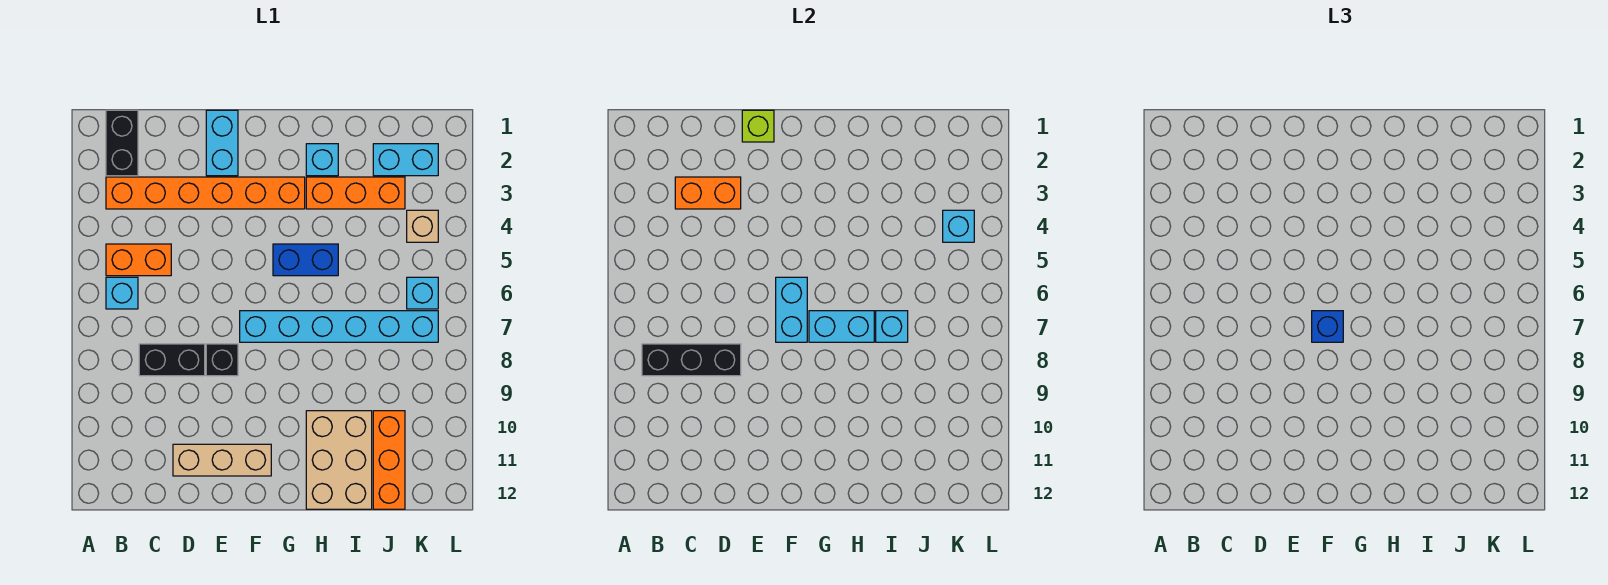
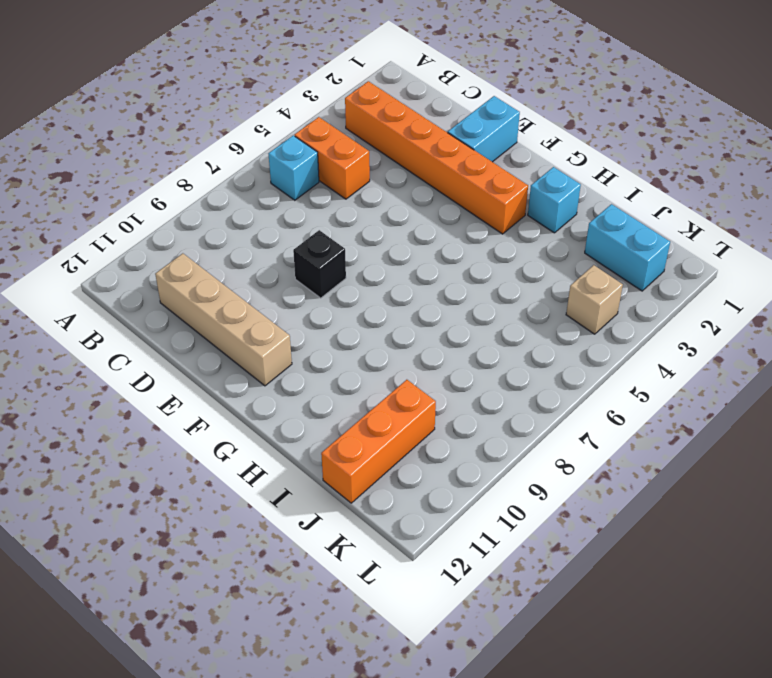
tan 1x4 brick [155,253,292,386] -> tan 1x3 brick [173,444,271,476]
none -> black 1x2 brick [106,110,138,176]
none -> black 1x2 brick [139,344,205,376]
none -> cyan 1x6 brick [240,311,438,342]

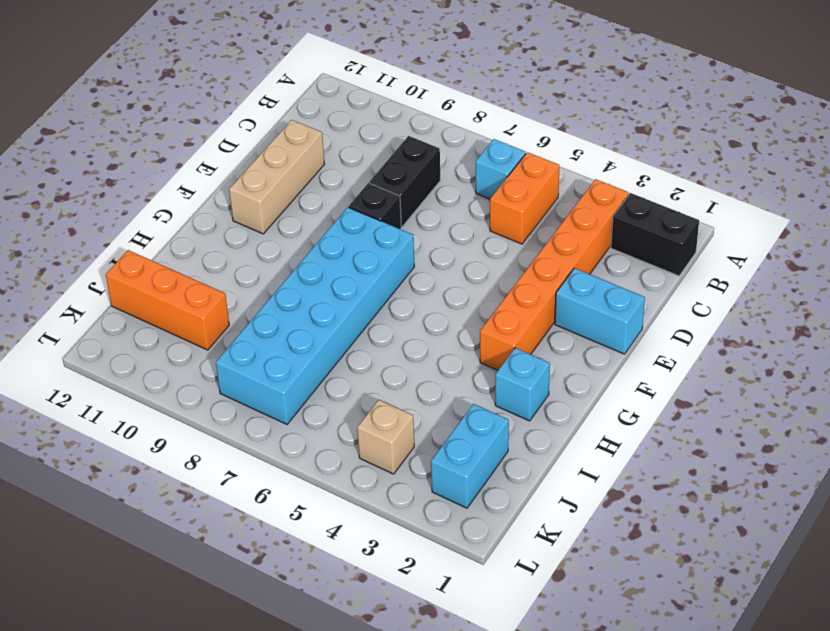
cyan 2x6 brick [216,207,414,424] -> cyan 1x6 brick [240,311,438,342]
none -> blue 1x2 brick [273,244,338,276]
none -> orange 1x3 brick [306,177,405,209]
none -> tan 2x3 brick [306,411,372,509]

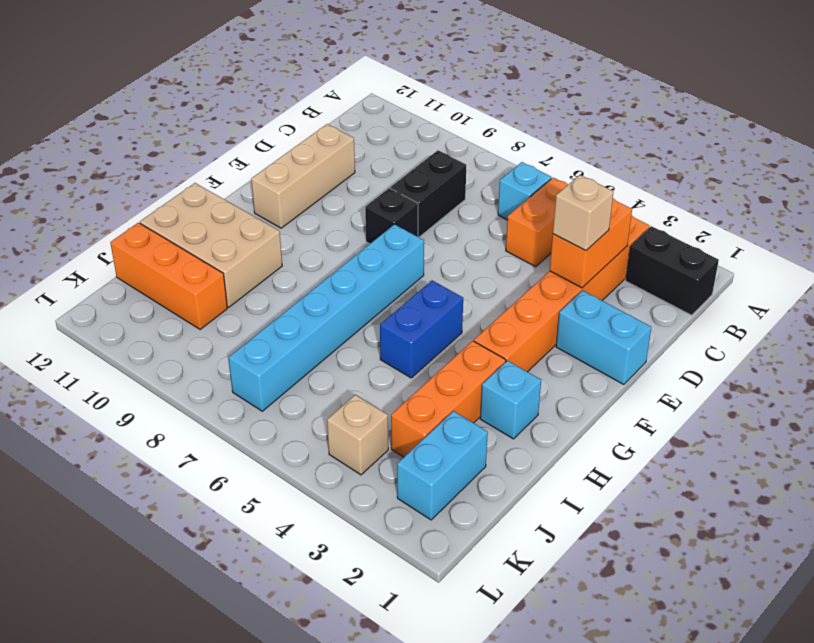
tan 1x1 brick [553,175,614,251] -> none
none -> cyan 1x1 brick [407,277,438,309]
none -> black 1x3 brick [642,344,741,376]
none -> lime 1x1 brick [742,110,774,142]

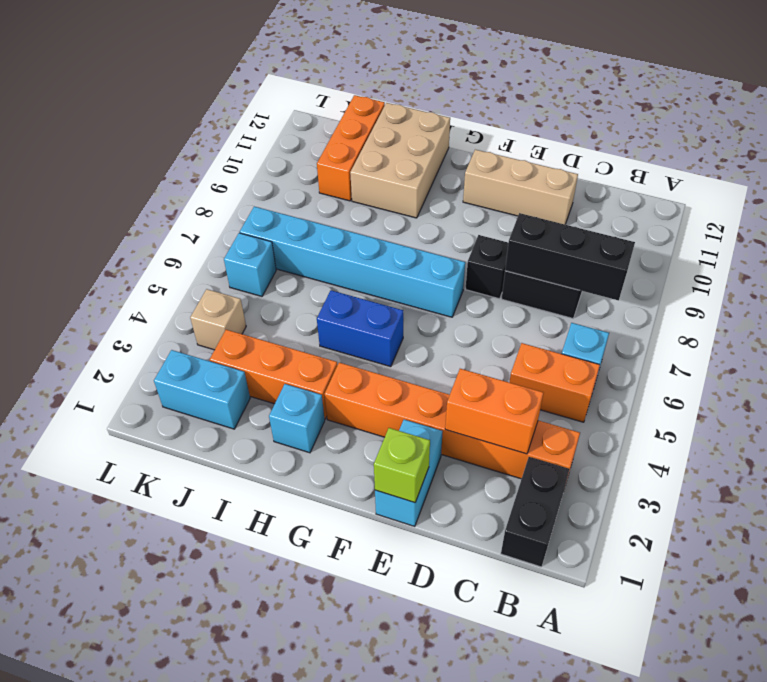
none -> cyan 1x2 brick [776,277,807,342]
none -> cyan 1x2 brick [809,311,874,342]
none -> cyan 1x1 brick [876,311,908,342]

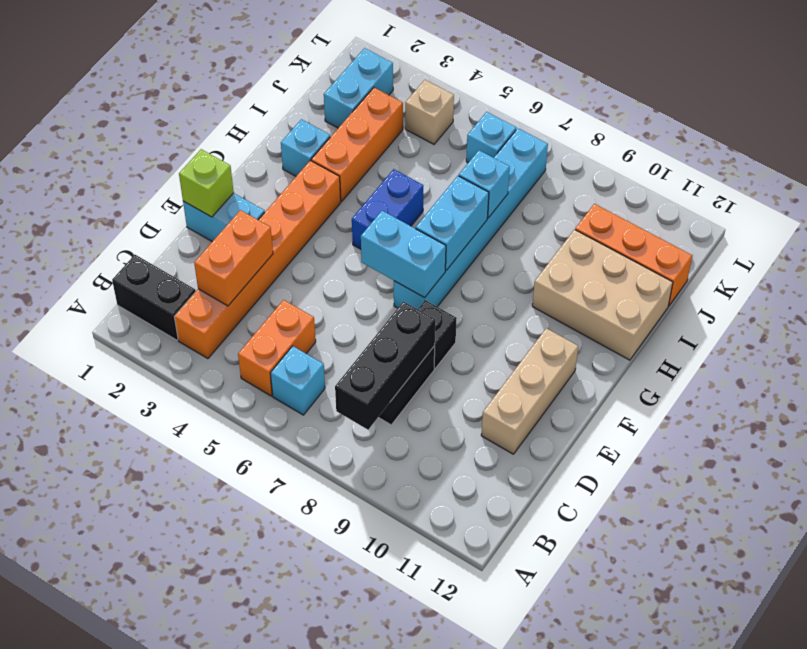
none -> cyan 1x1 brick [943,210,974,242]
none -> blue 1x1 brick [1312,311,1343,342]

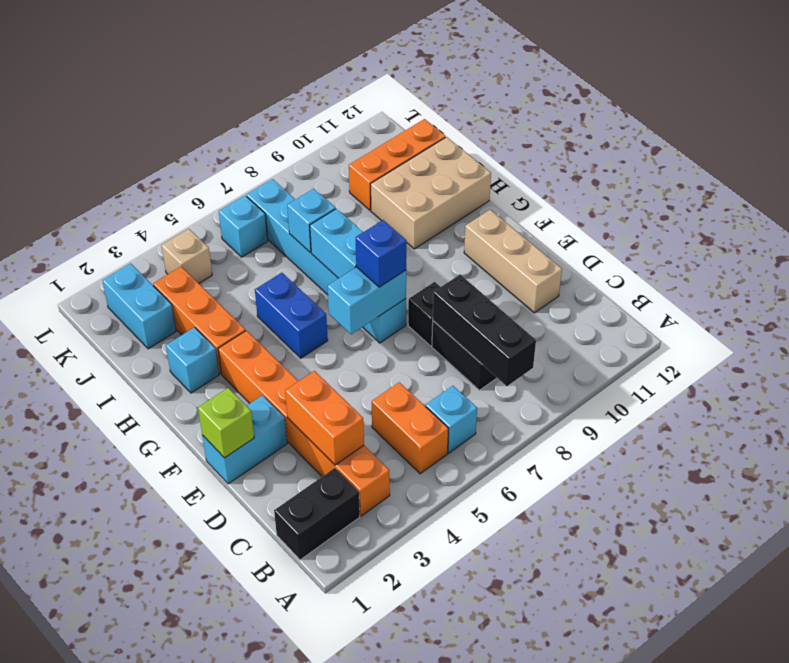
none -> cyan 1x1 brick [943,210,974,242]

